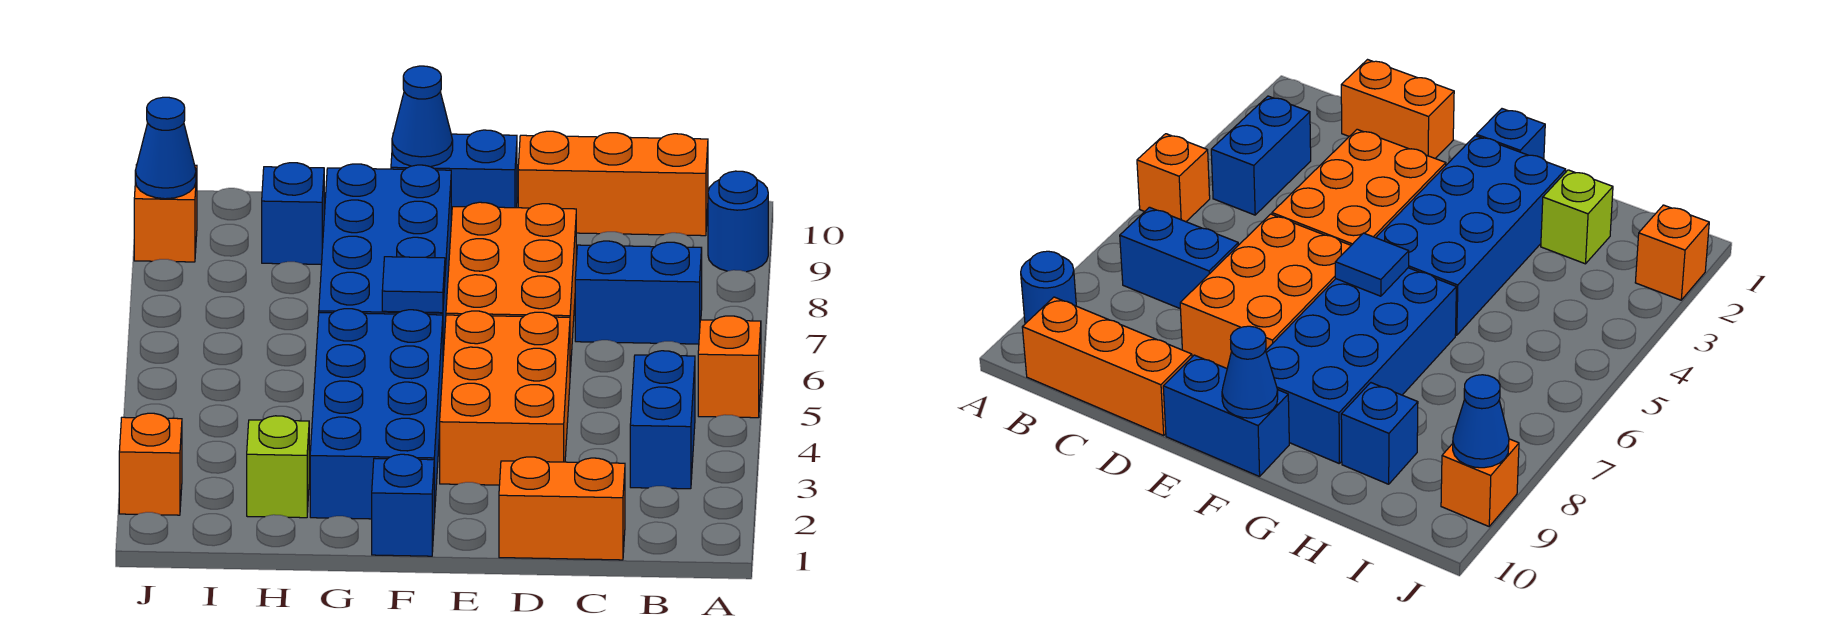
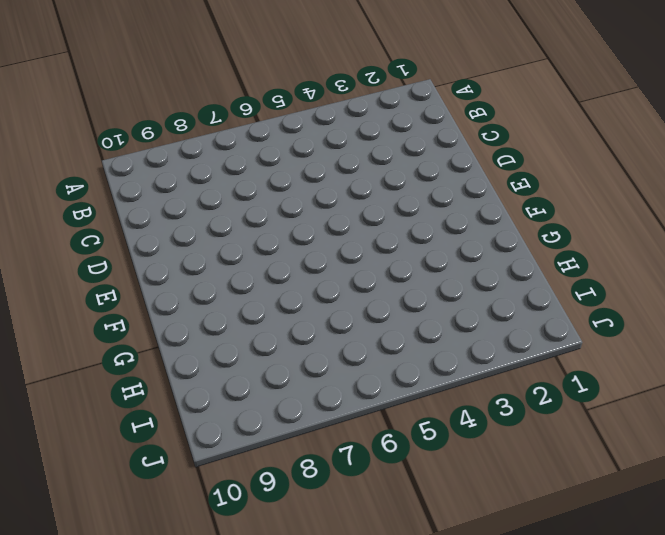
none -> orange 1x1 brick [698,316,761,418]
none -> blue 1x1 round brick [708,171,768,272]
none -> blue 1x2 brick [630,351,695,489]

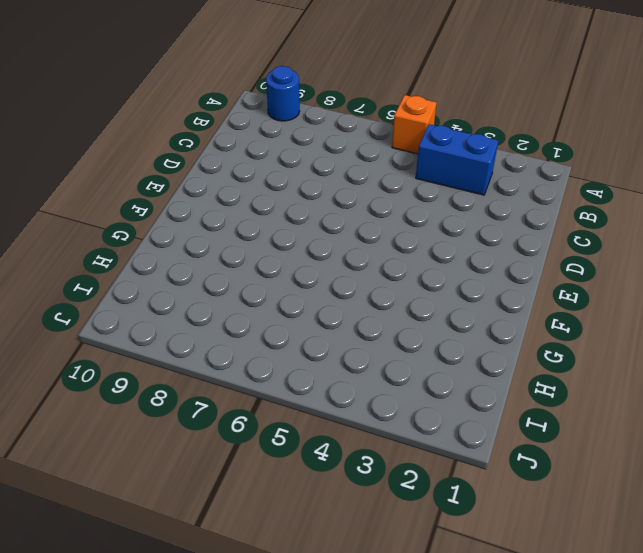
none -> blue 1x2 brick [575,241,702,344]
none -> orange 1x3 brick [518,131,708,236]
none -> orange 1x2 brick [499,457,625,560]

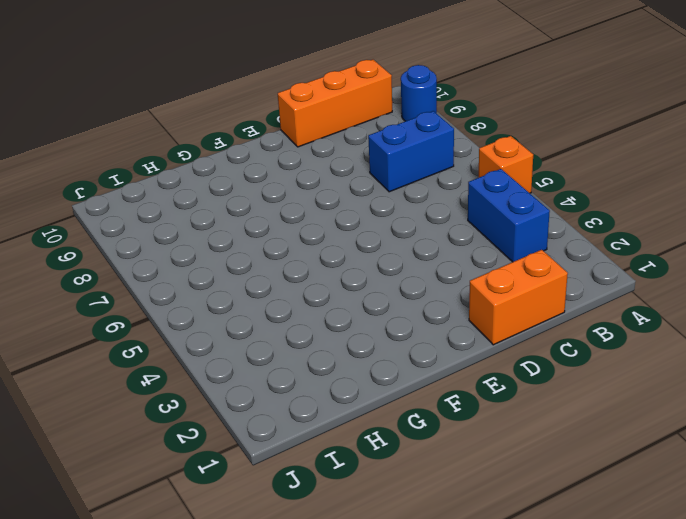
none -> orange 2x3 brick [440,311,570,485]
none -> orange 2x3 brick [446,202,576,372]
none -> blue 1x2 brick [391,130,517,220]

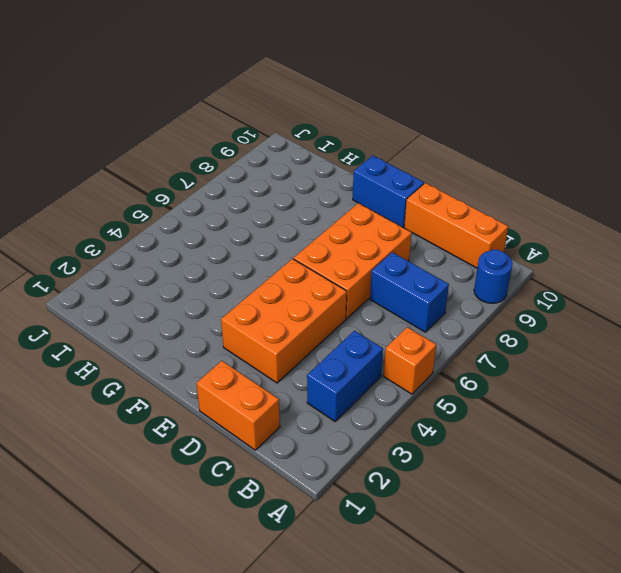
none -> blue 1x1 brick [372,454,434,556]
none -> blue 2x4 brick [310,309,443,519]
none -> blue 2x4 brick [319,164,451,356]

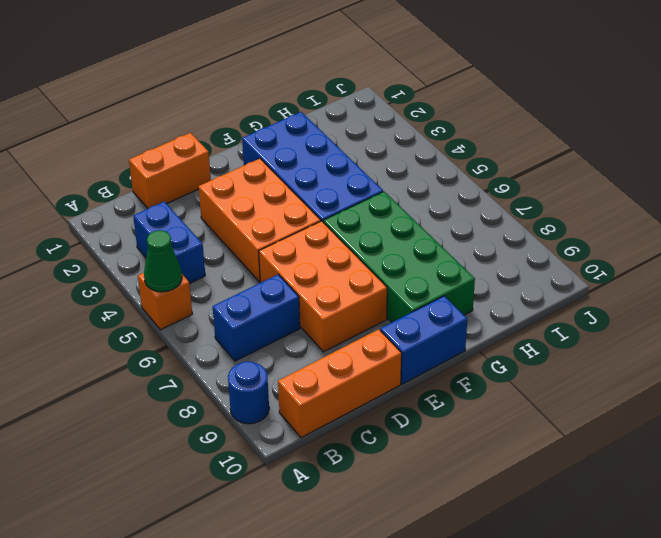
green 1x1 cone [144,230,182,292] -> none
green 2x4 brick [323,192,475,322] -> blue 2x4 brick [319,164,451,356]
none -> blue 1x1 brick [372,454,434,556]
none -> lime 1x1 brick [247,416,309,518]
none -> blue 1x1 brick [262,163,324,264]

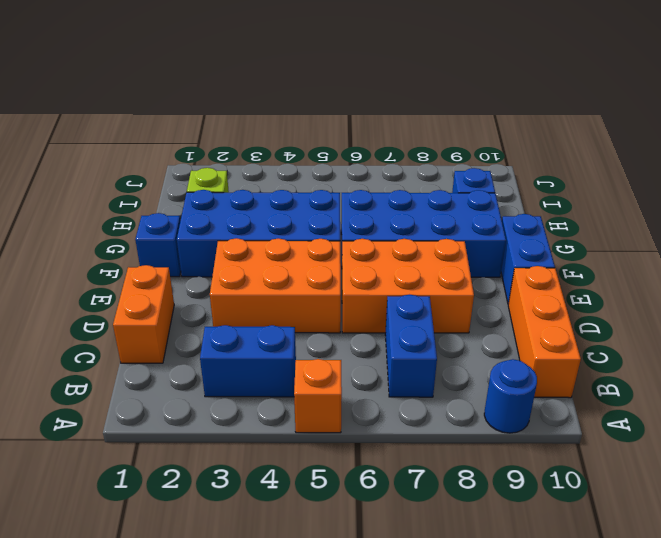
none -> orange 1x1 brick [119,413,182,515]
none -> orange 1x1 brick [134,165,197,262]
none -> blue 1x1 tile [382,257,445,313]

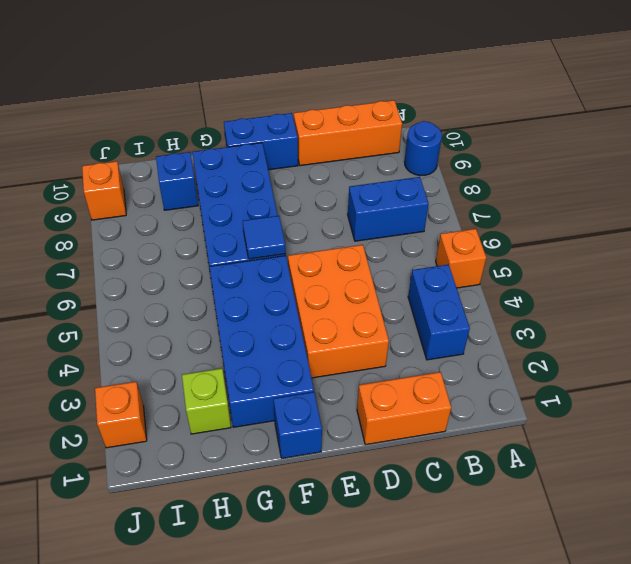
none -> orange 2x3 brick [446,202,576,372]
none -> blue 1x1 cone [392,66,453,167]
none -> blue 1x1 cone [135,97,196,199]

